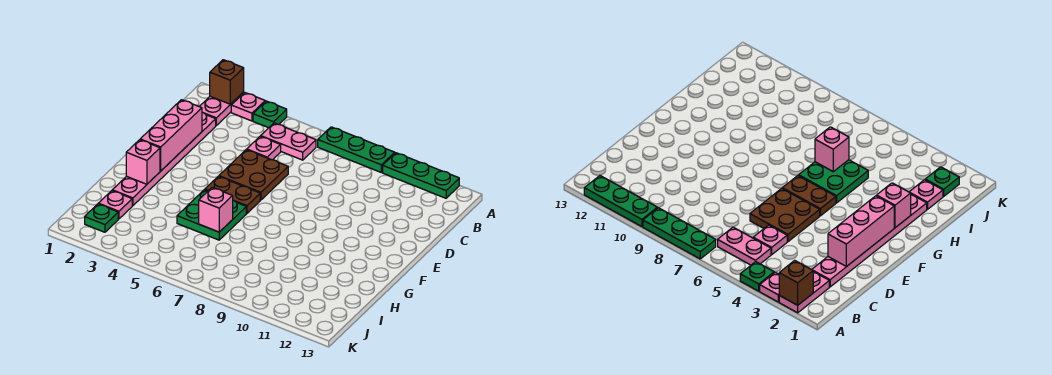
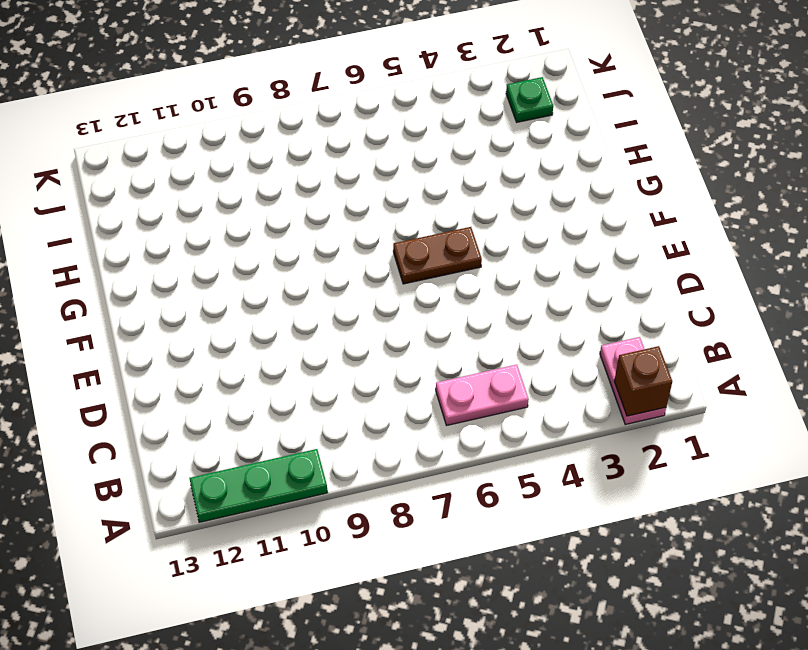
none -> pink 1x1 plate [231,93,265,121]
none -> green 1x1 plate [253,101,287,128]
none -> green 1x3 plate [318,127,395,172]

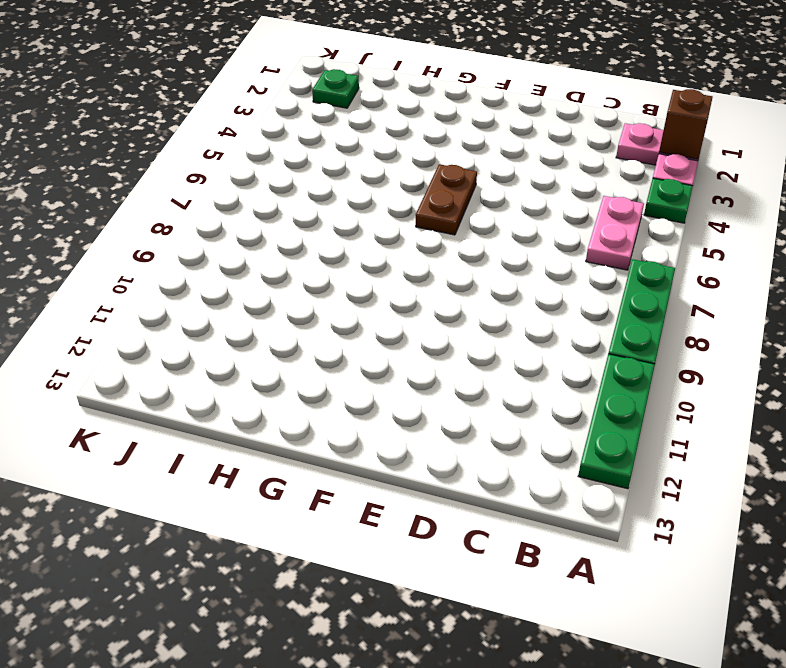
none -> pink 1x6 plate [112,112,216,206]
none -> pink 1x1 plate [247,136,281,160]
none -> brown 2x2 plate [219,150,288,200]

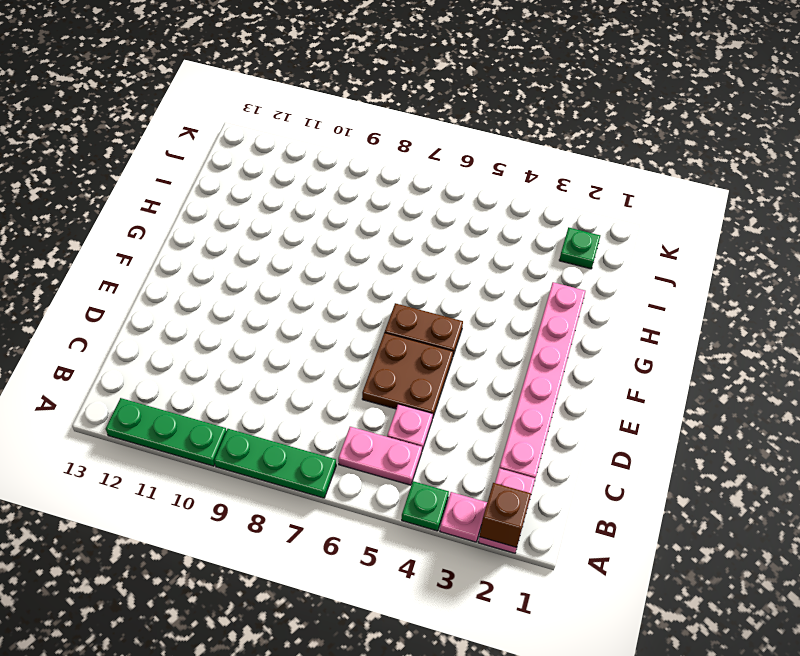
none -> green 2x2 plate [177,190,246,240]
none -> pink 1x1 plate [98,191,132,219]
none -> pink 1x3 brick [140,100,202,171]

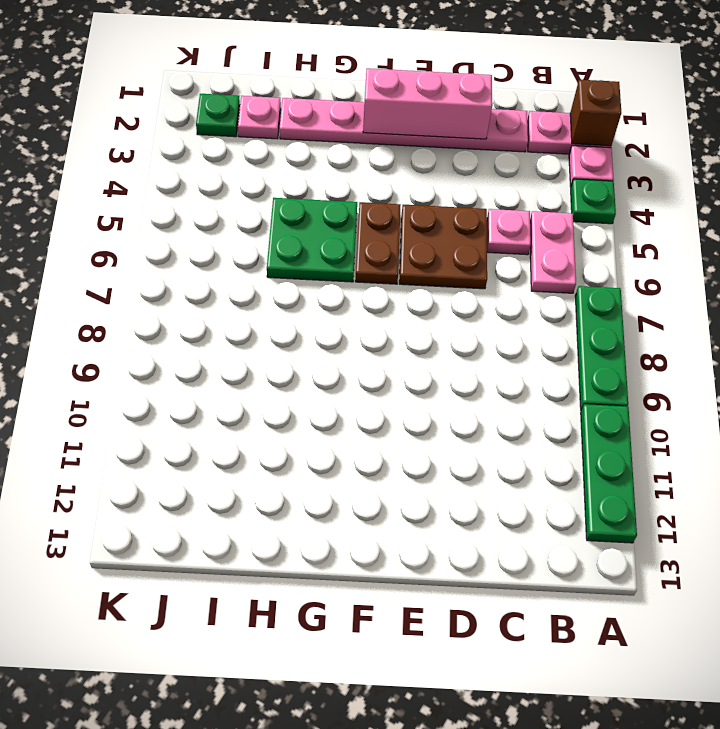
none -> pink 1x1 brick [126,140,160,184]
none -> pink 1x1 brick [199,188,233,232]

